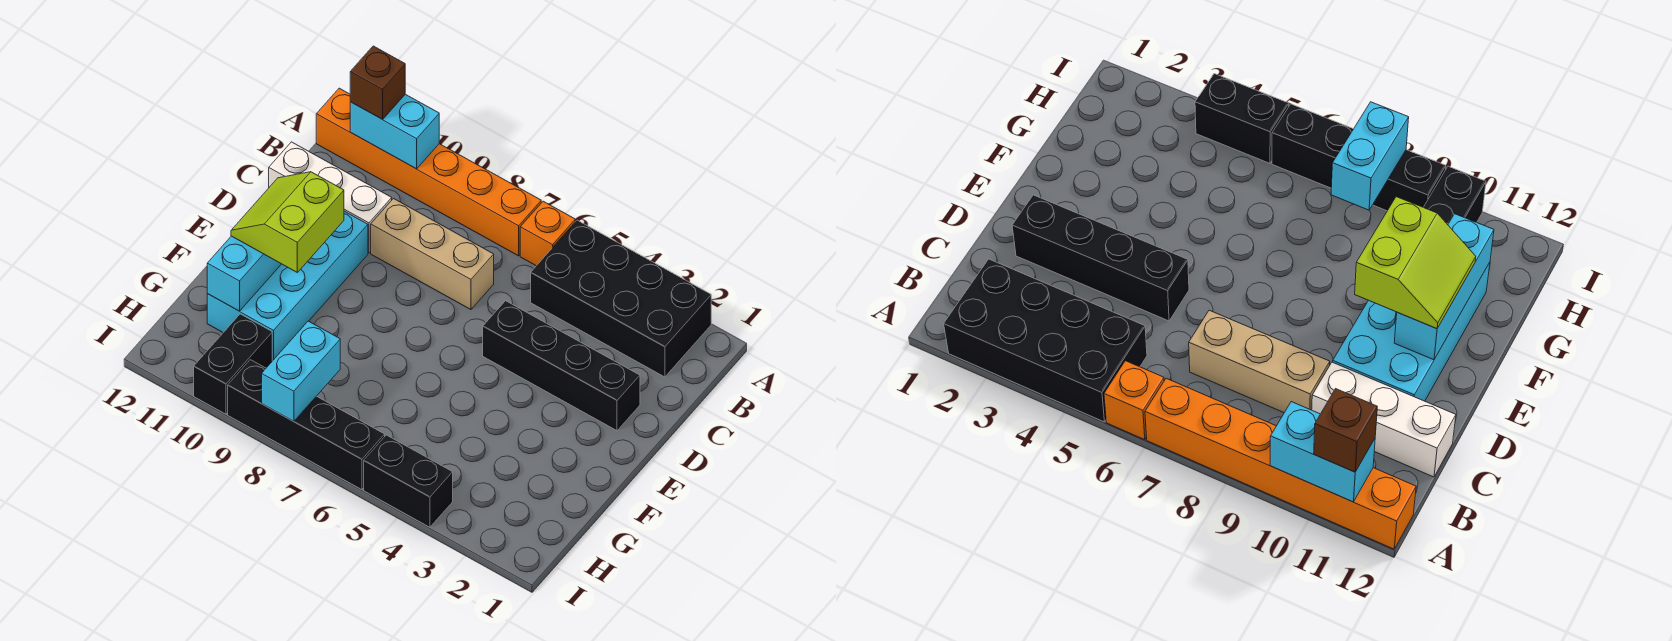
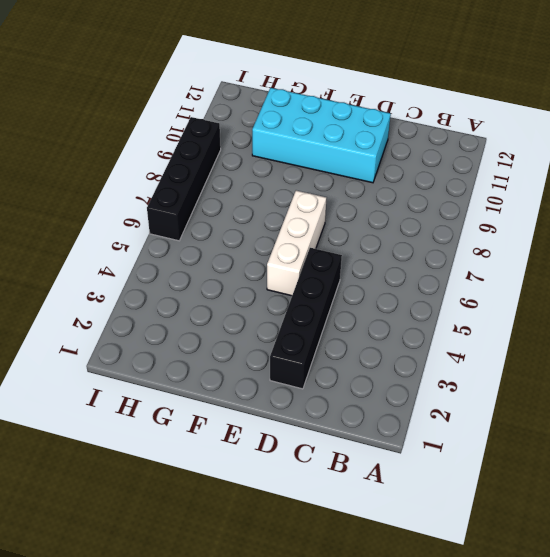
white 1x3 brick [267,190,327,296] -> white 1x3 brick moved to [269,142,392,253]
none -> black 2x4 brick [531,220,711,377]
none -> orange 1x1 brick [520,201,575,266]
none -> orange 1x6 brick [316,88,541,256]

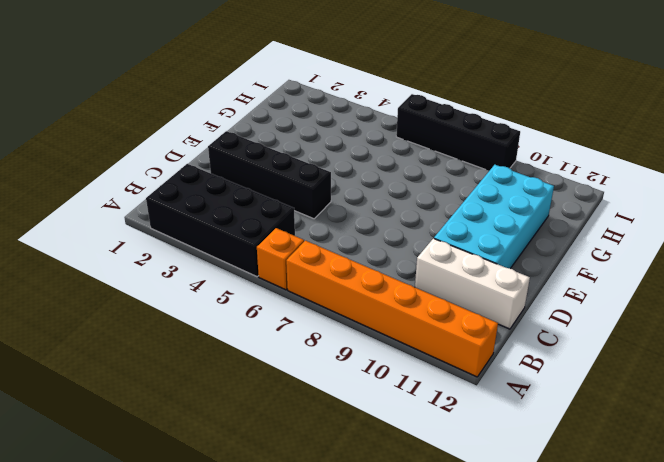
none -> tan 1x3 brick [371,199,494,310]
none -> black 1x2 brick [194,314,272,414]
none -> black 1x2 brick [364,435,453,527]

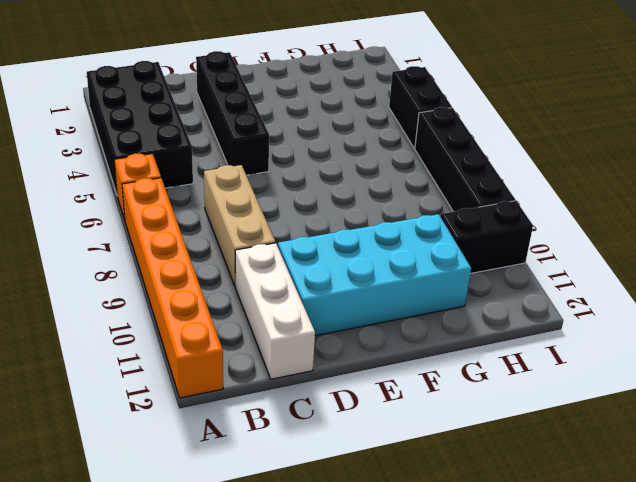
none -> cyan 1x2 brick [350,94,439,169]
none -> cyan 1x3 brick [207,236,281,311]
none -> cyan 1x2 brick [262,321,340,421]

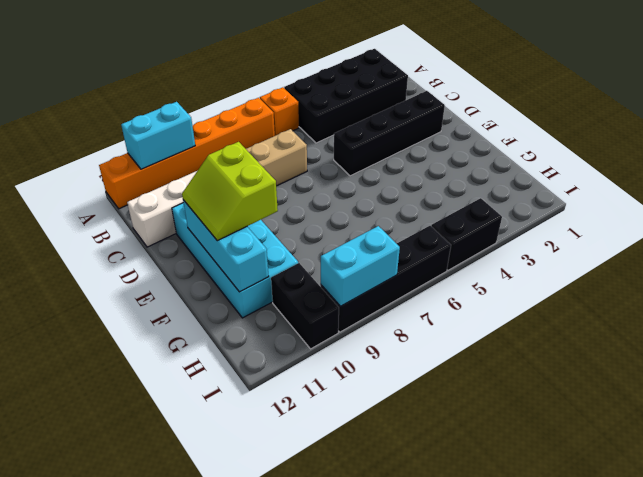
cyan 1x2 brick [321,226,400,306] -> cyan 1x2 brick turned to [262,321,340,421]
none -> brown 1x1 brick [350,46,405,119]

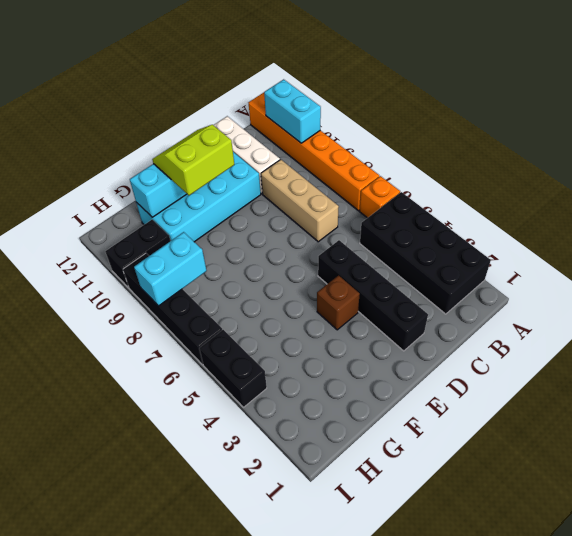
brown 1x1 brick [317,275,360,330] -> brown 1x1 brick moved to [350,46,405,119]

